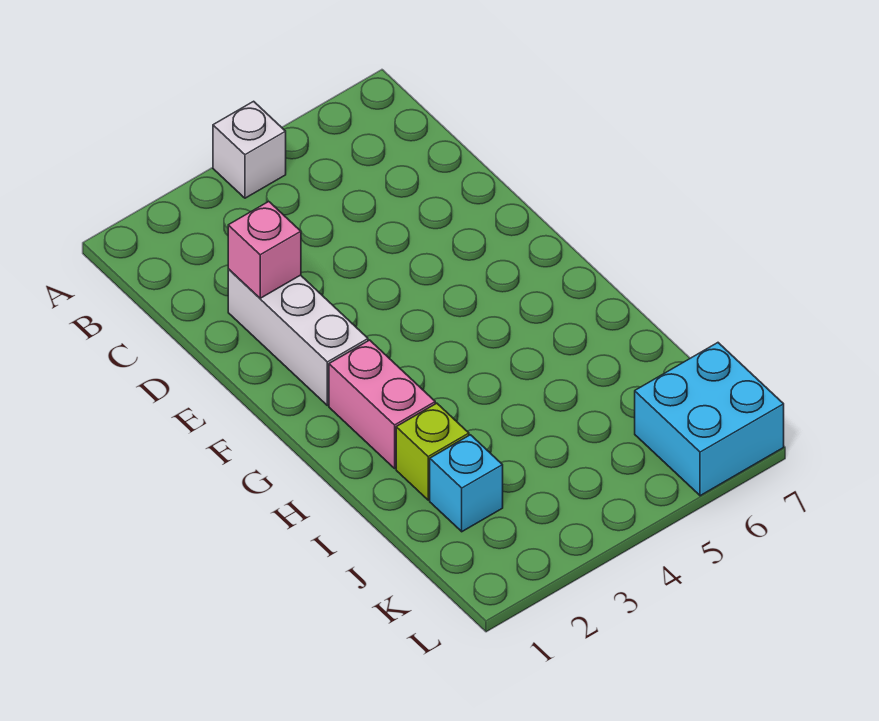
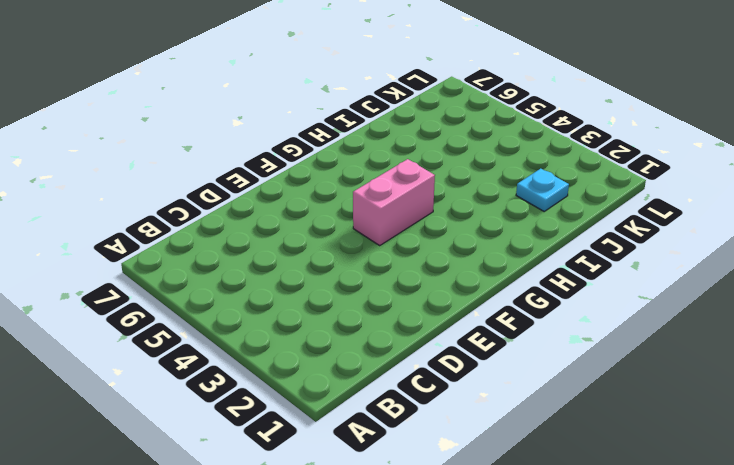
pink 1x2 brick [353,159,435,245] -> pink 1x2 brick moved to [329,340,435,468]
cyan 1x1 plate [516,169,569,211] -> cyan 1x1 brick [430,435,503,532]
none -> white 1x1 brick [213,101,286,198]
none -> white 1x3 brick [228,269,368,406]

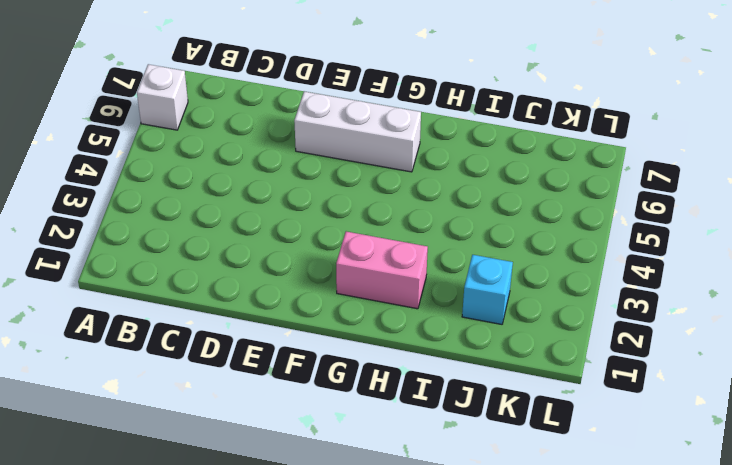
white 1x1 brick [137,64,188,130] -> white 1x1 brick moved to [213,101,286,198]
white 1x3 brick [294,91,421,172] -> white 1x3 brick moved to [228,269,368,406]
none -> lime 1x1 brick [396,403,469,500]
none -> cyan 2x2 brick [635,343,784,496]

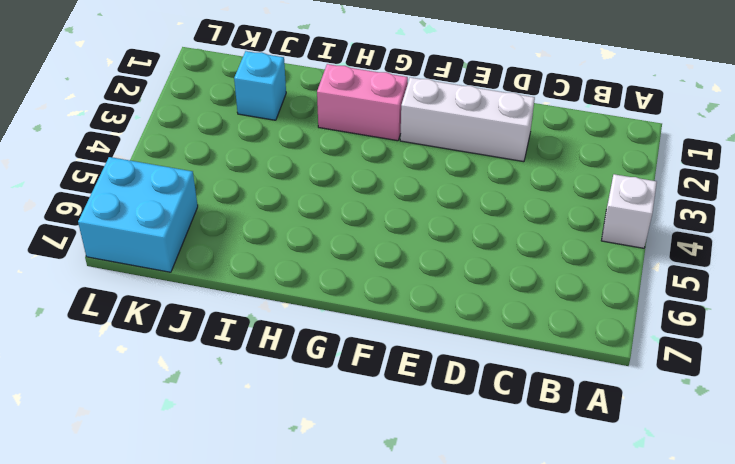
none -> lime 1x1 brick [396,403,469,500]
none -> pink 1x1 brick [228,201,301,298]

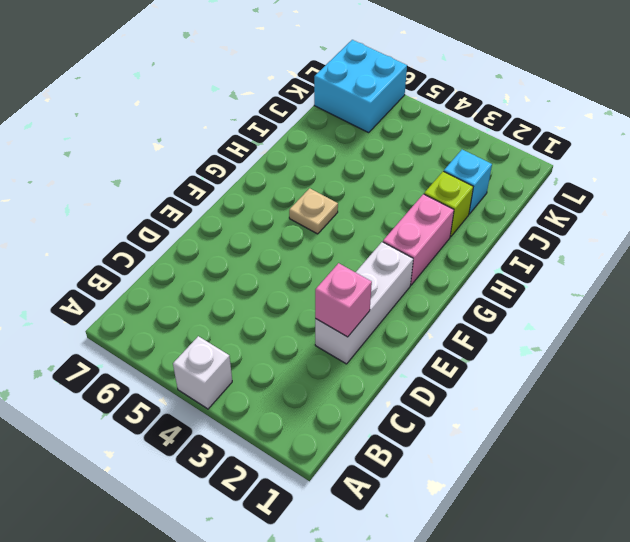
tan 1x1 plate [289,188,338,234] -> none

